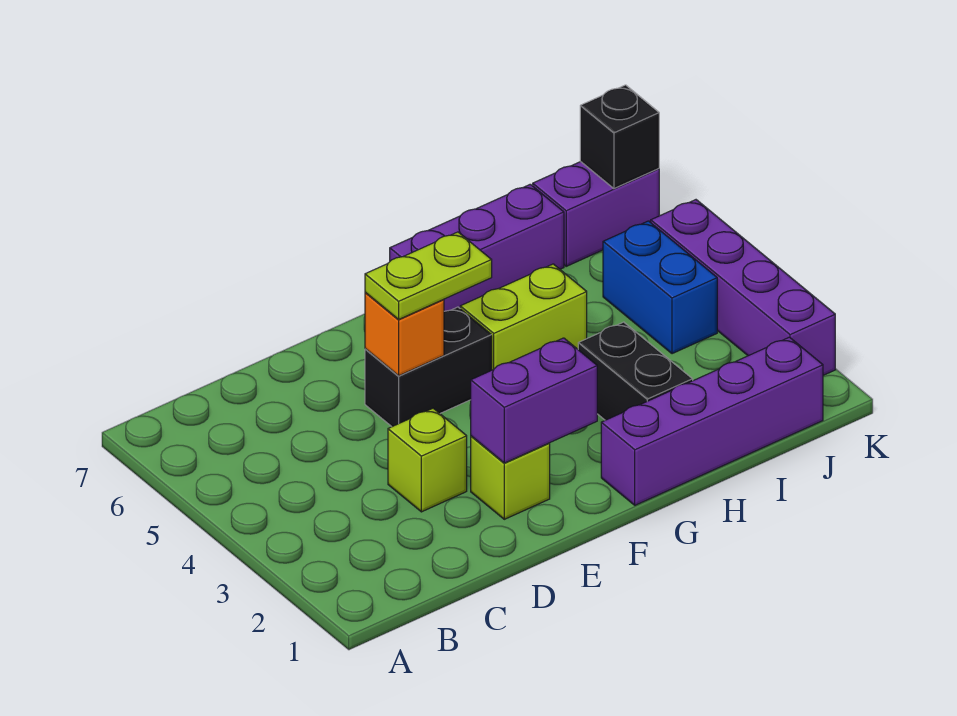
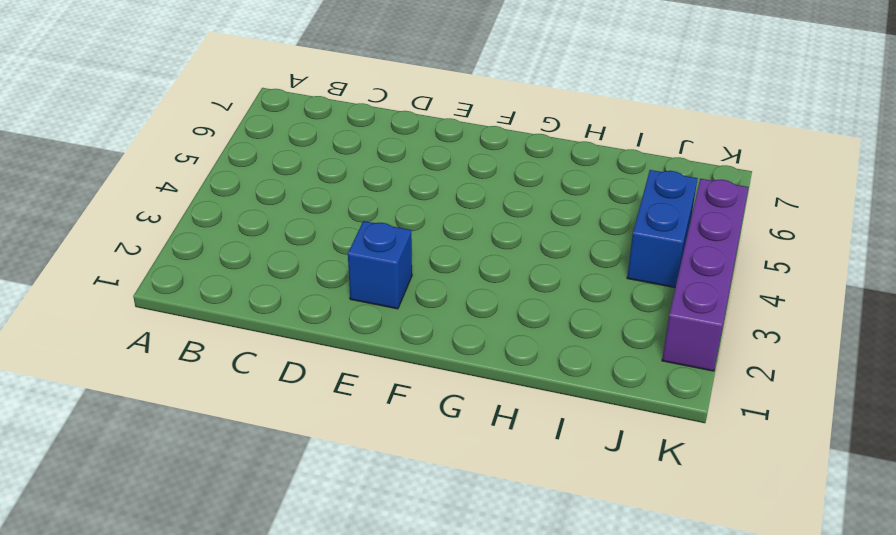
blue 1x1 brick [348,221,412,309] -> lime 1x1 brick [471,436,550,519]
none -> lime 1x1 brick [388,408,467,512]
none -> black 1x2 brick [365,307,492,427]
none -> purple 1x4 brick [601,337,823,505]

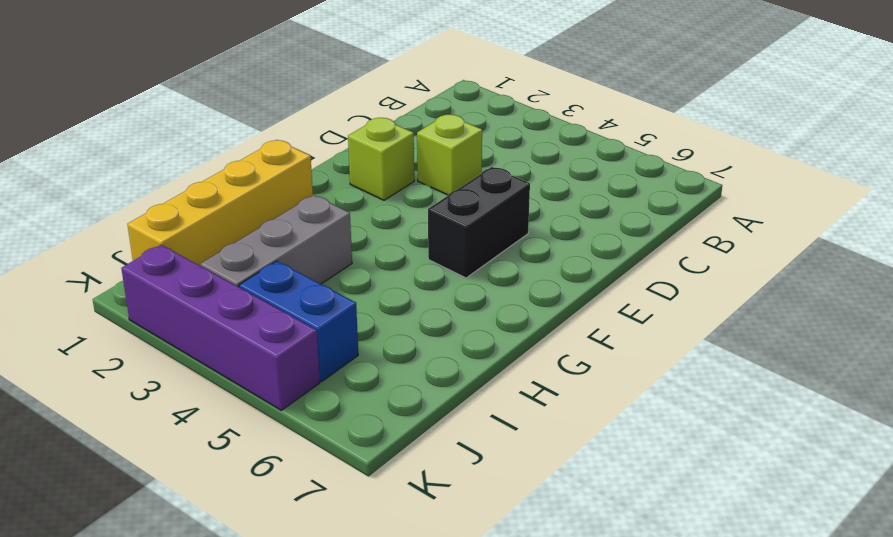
yellow 1x4 brick [127,140,313,266] -> purple 1x4 brick [601,337,823,505]
grey 1x3 brick [200,195,352,287] -> black 1x2 brick [578,322,693,420]
none -> lime 1x2 brick [460,264,587,370]
none -> purple 1x3 brick [390,184,564,311]
none -> purple 1x2 brick [533,162,659,266]

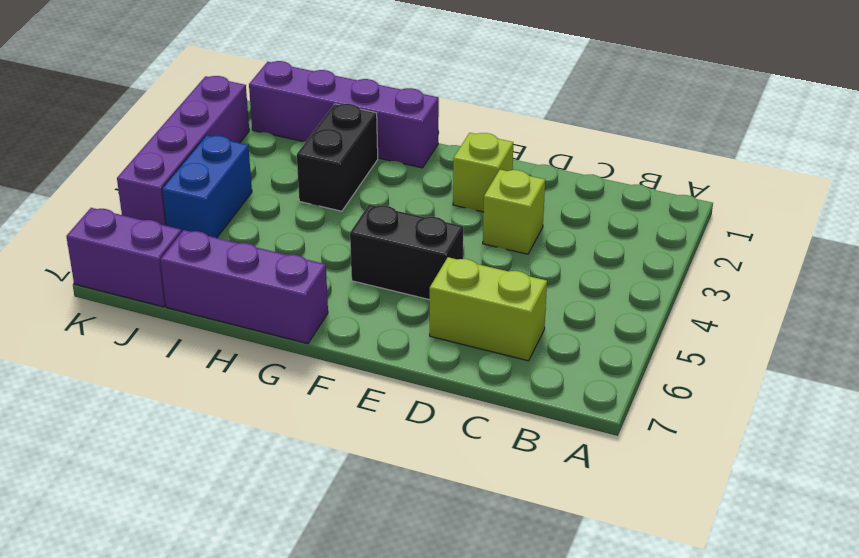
lime 1x2 brick [430,257,547,361] -> lime 1x2 brick moved to [460,264,587,370]
none -> purple 1x2 brick [471,338,597,463]
none -> orange 1x1 brick [365,293,444,376]
none -> black 1x1 brick [580,85,659,189]

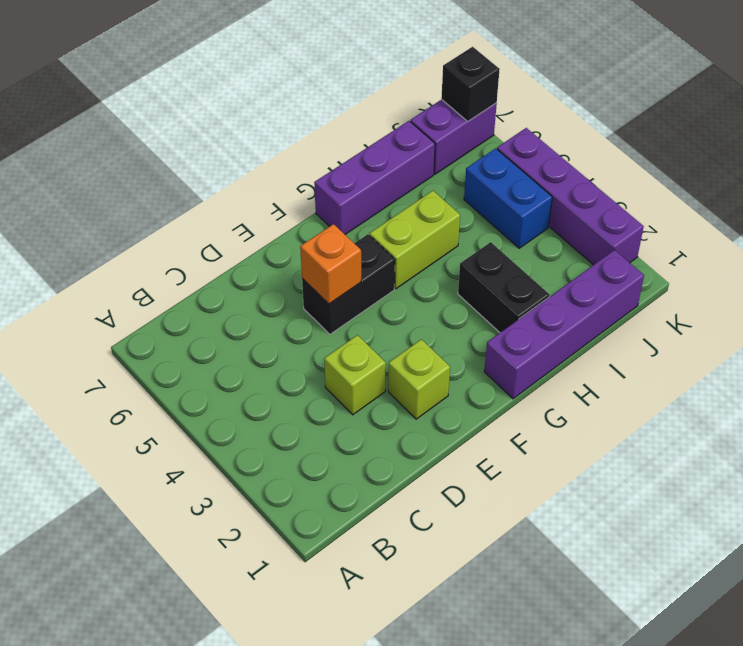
none -> purple 1x2 brick [471,338,597,463]
none -> lime 1x2 plate [365,232,492,319]

